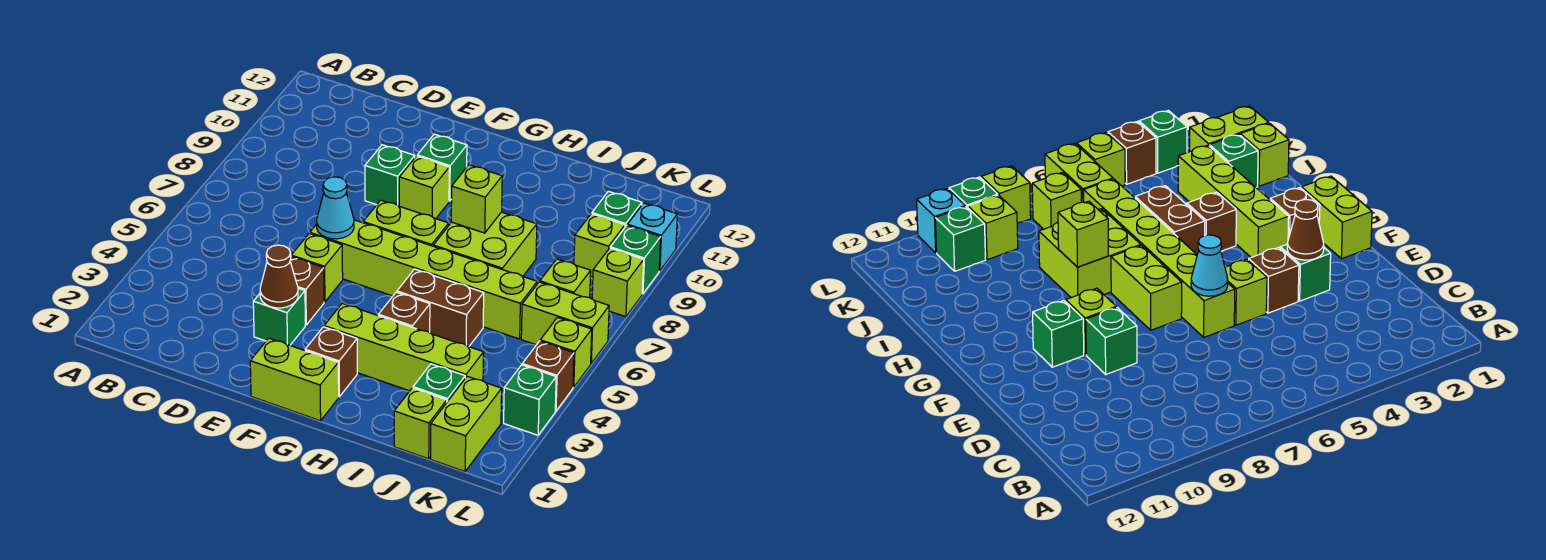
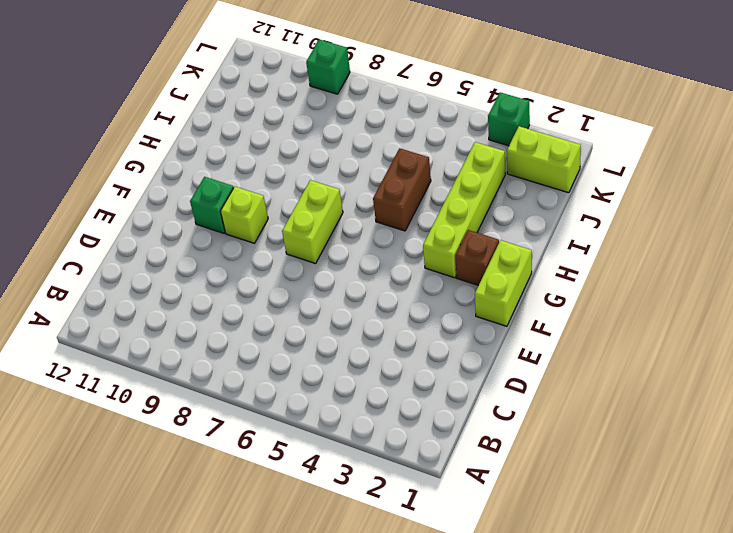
none -> green 1x1 brick [253,288,305,345]
none -> brown 1x1 brick [290,257,324,325]
none -> lime 1x1 brick [291,234,343,302]
none -> lime 1x6 brick [310,220,537,339]

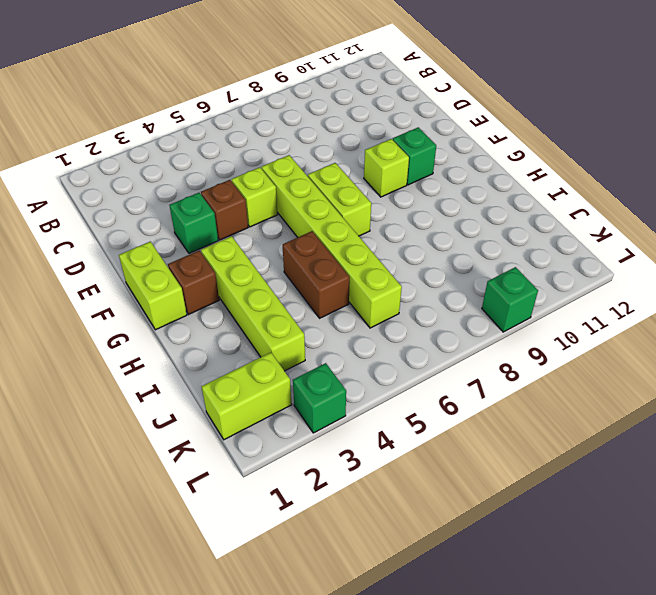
none -> green 1x1 brick [365,145,415,206]
none -> brown 1x1 brick [378,292,430,333]
none -> lime 2x2 brick [433,212,537,277]
none -> lime 1x1 brick [394,388,447,459]

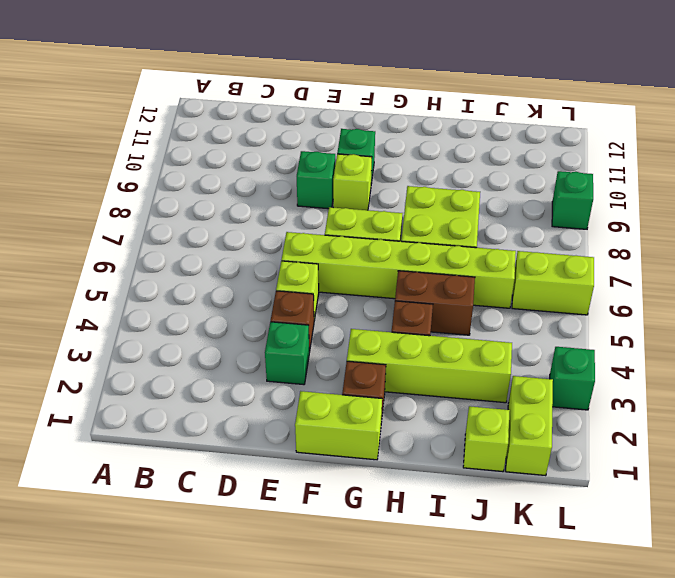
none -> green 1x1 brick [413,364,465,402]
none -> lime 1x1 brick [540,259,591,297]
none -> lime 1x1 brick [574,214,625,277]
none -> green 1x1 brick [592,191,642,227]

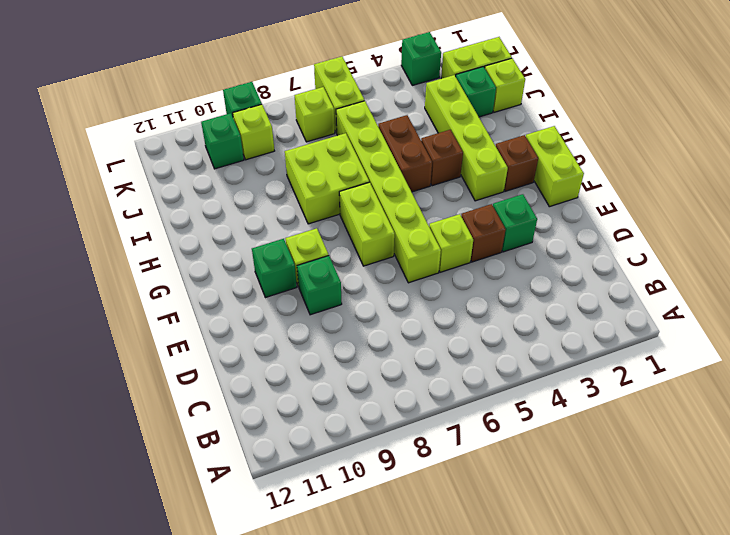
none -> brown 1x1 brick [522,341,574,411]
none -> lime 1x1 brick [540,317,592,387]
none -> lime 1x1 brick [592,248,644,317]
none -> cyan 1x1 brick [627,203,677,271]

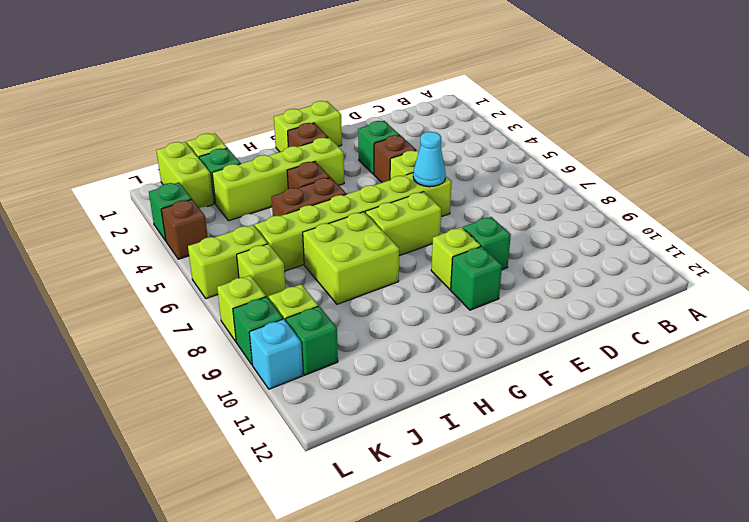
none -> lime 1x1 brick [540,317,592,387]
none -> brown 1x1 cone [260,245,298,308]
none -> lime 1x1 brick [451,165,502,233]

